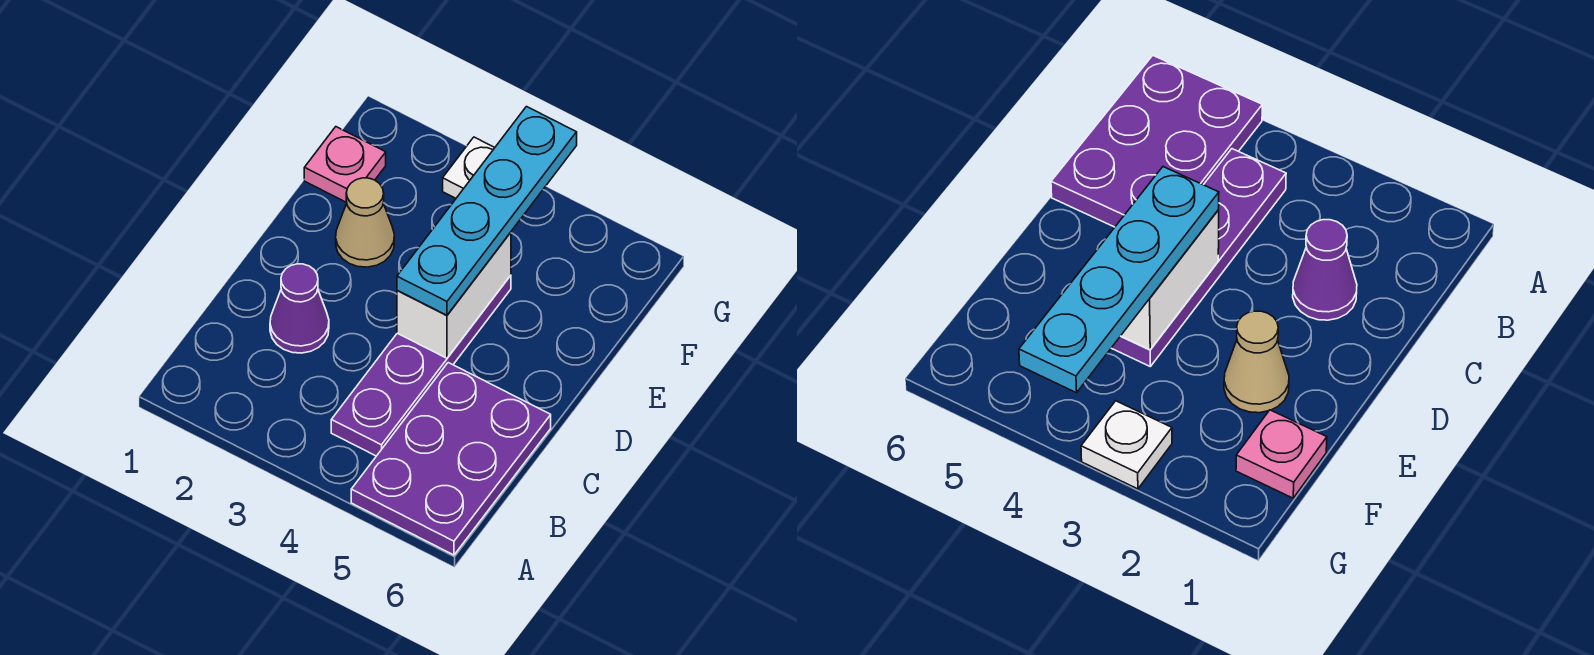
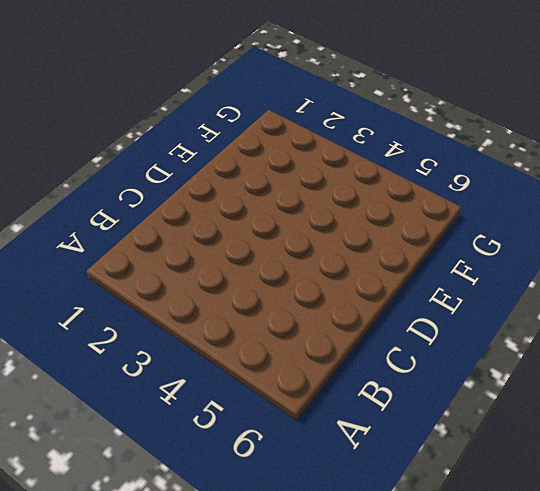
none -> purple 2x3 plate [351,363,551,555]
none -> purple 1x4 plate [331,275,511,456]

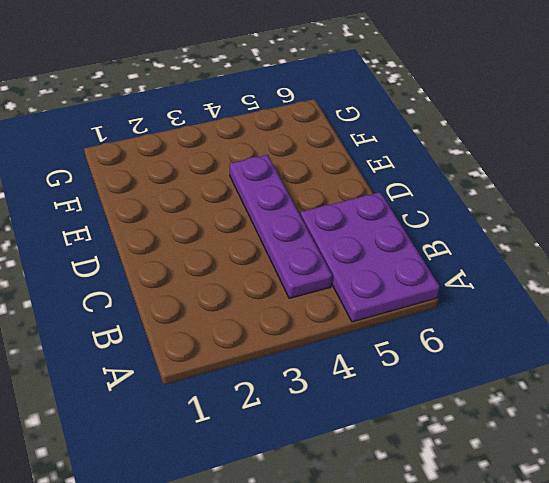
none -> purple 1x1 cone [270,264,329,353]
none -> tan 1x1 cone [336,178,394,267]

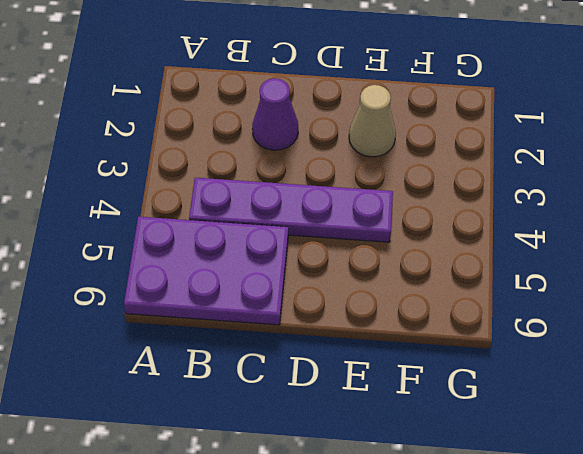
none -> pink 1x1 plate [304,127,386,203]
none -> white 1x1 plate [443,137,495,198]

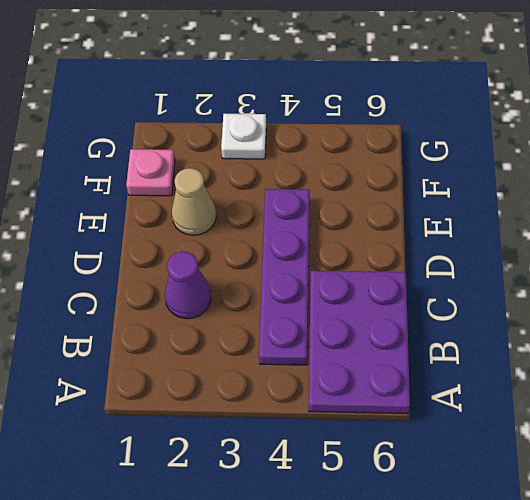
none -> white 1x2 brick [397,232,511,358]
none -> cyan 1x4 plate [397,107,577,315]

